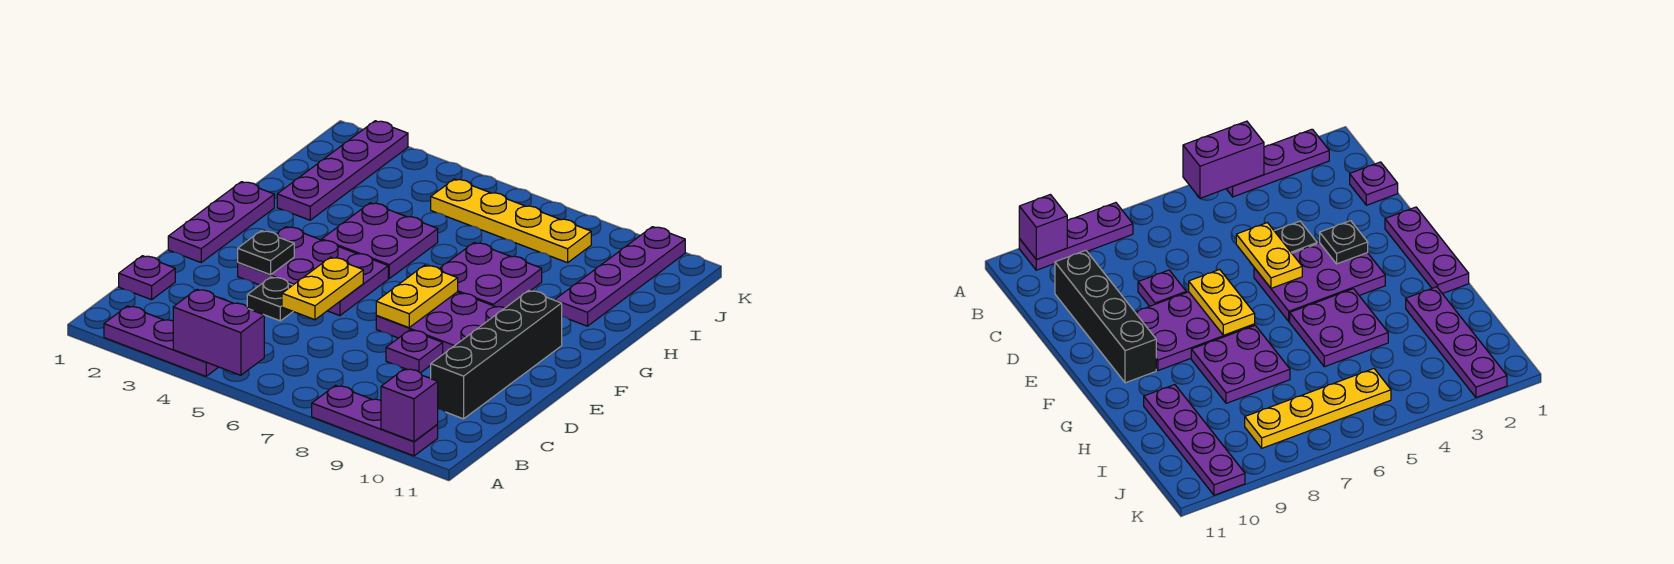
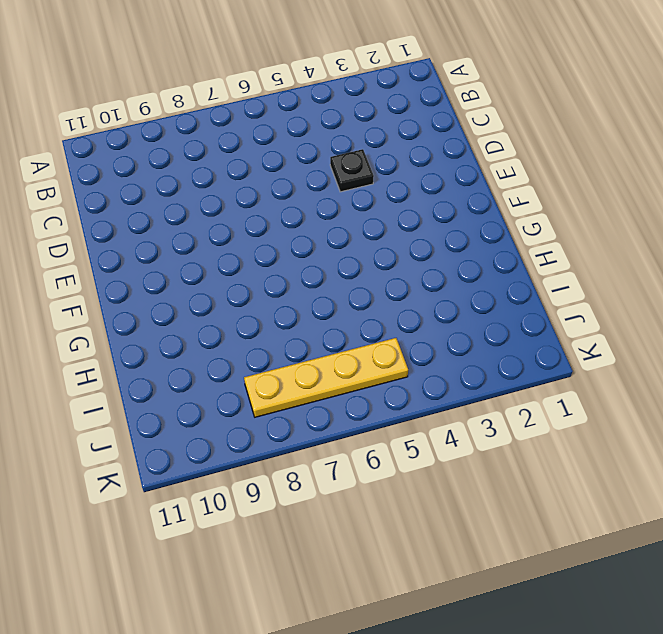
none -> purple 1x3 plate [104,306,218,376]
none -> purple 1x3 plate [312,386,438,456]
none -> purple 1x1 plate [119,256,175,300]

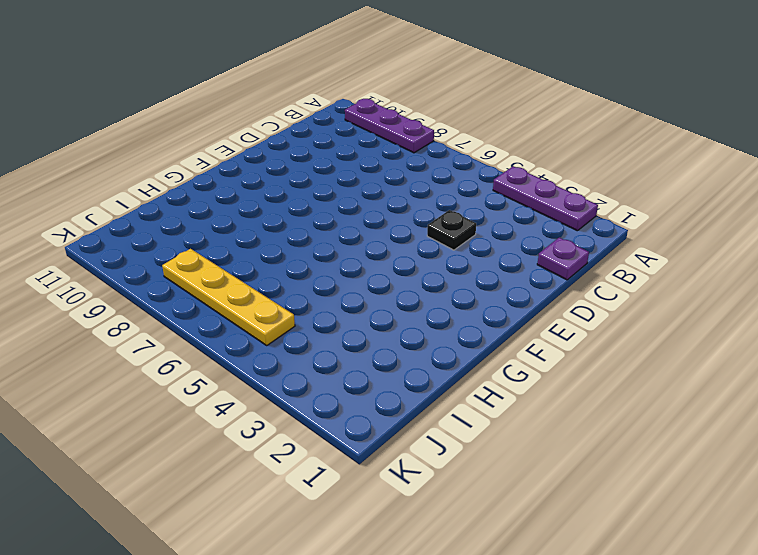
none -> black 1x4 brick [431,291,562,419]
none -> purple 1x1 plate [386,330,443,373]
none -> purple 1x3 plate [168,182,274,262]

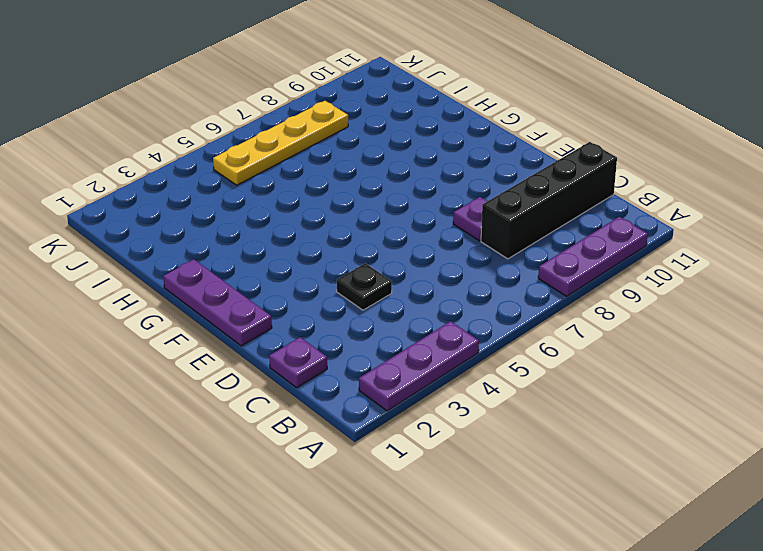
black 1x4 brick [481,142,617,259] -> black 1x4 brick turned to [431,291,562,419]
none -> purple 2x3 plate [238,227,388,316]
none -> purple 2x3 plate [376,292,504,354]
none -> purple 2x2 plate [322,203,438,278]

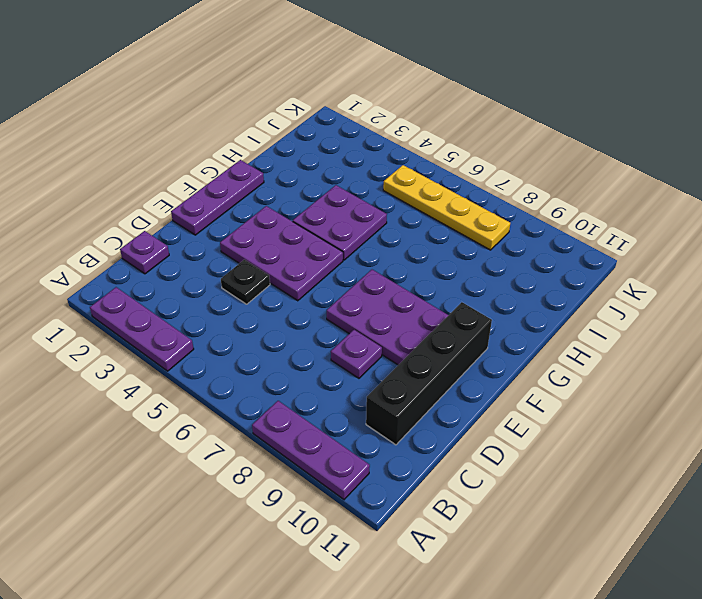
none -> purple 2x2 plate [439,243,542,308]
none -> purple 1x4 plate [277,121,408,220]
none -> purple 1x4 plate [555,227,685,326]

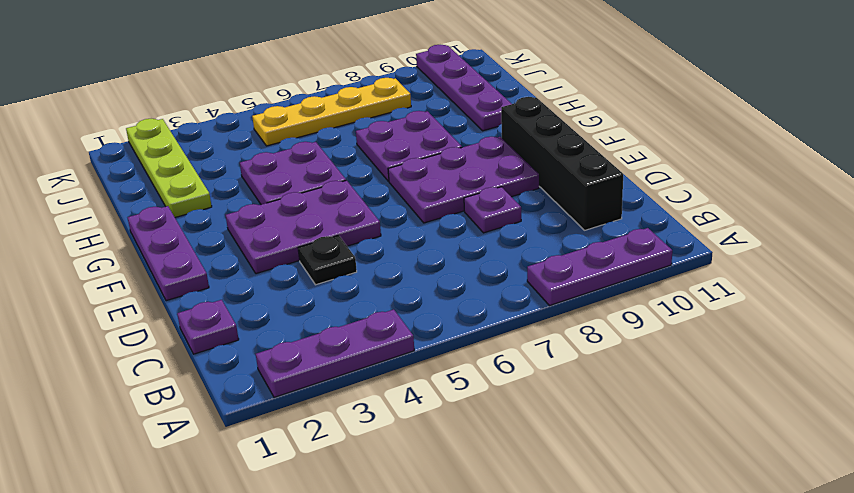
lime 1x4 plate [126,119,212,217] -> purple 1x4 plate [277,121,408,220]
none -> purple 1x2 brick [173,289,264,375]
none -> purple 1x1 brick [381,369,438,441]
none -> yellow 1x2 plate [282,257,363,320]

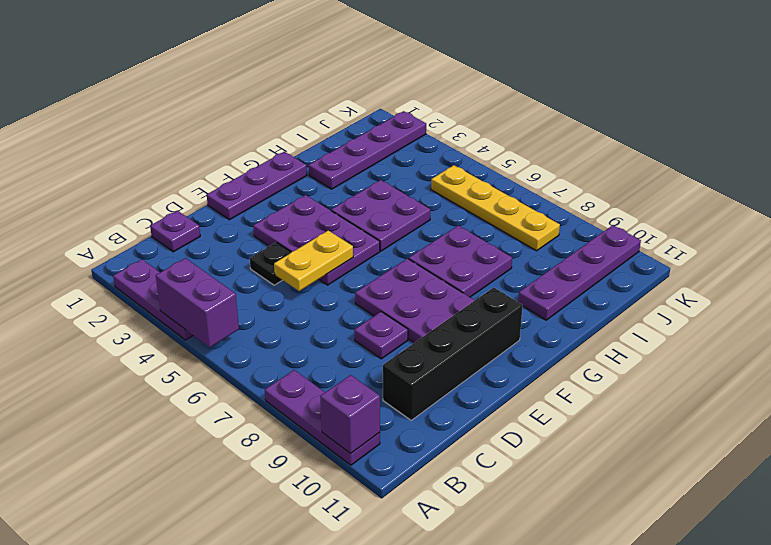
none -> black 1x1 plate [238,231,294,275]
none -> yellow 1x2 plate [376,265,458,328]

